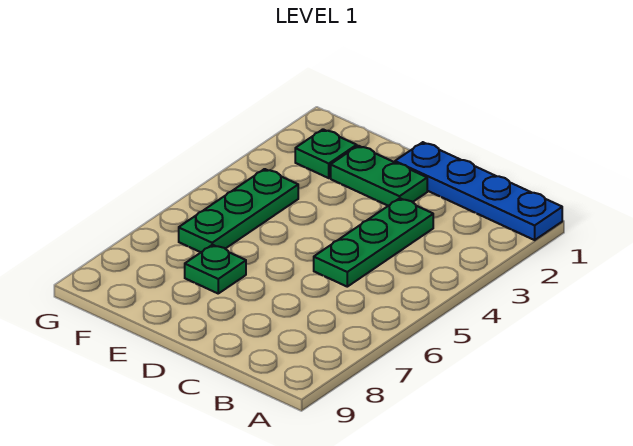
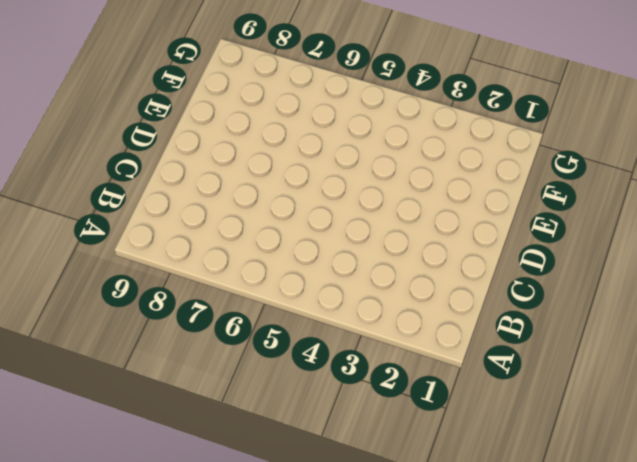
none -> blue 1x4 plate [395,142,562,240]
none -> green 1x3 plate [314,198,433,287]

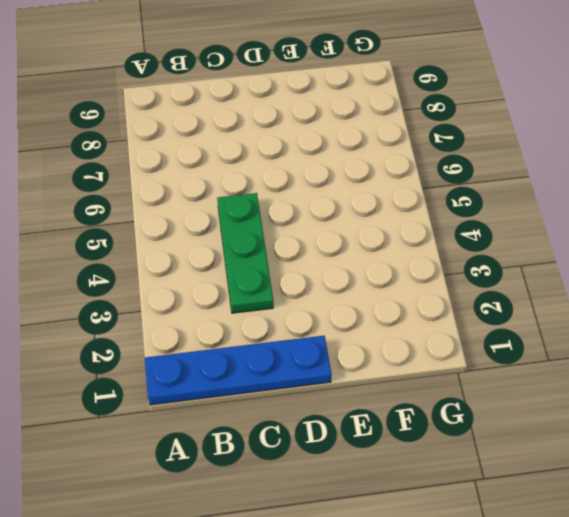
none -> green 1x2 plate [331,146,427,206]
none -> green 1x1 plate [185,245,246,293]

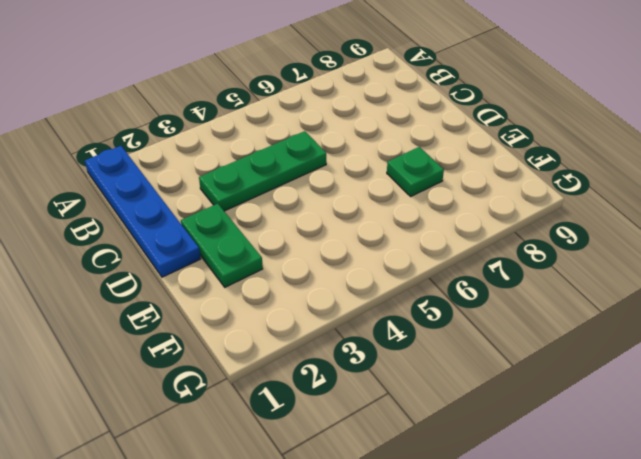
none -> green 1x1 plate [295,129,357,178]
none -> green 1x3 plate [179,169,298,252]

